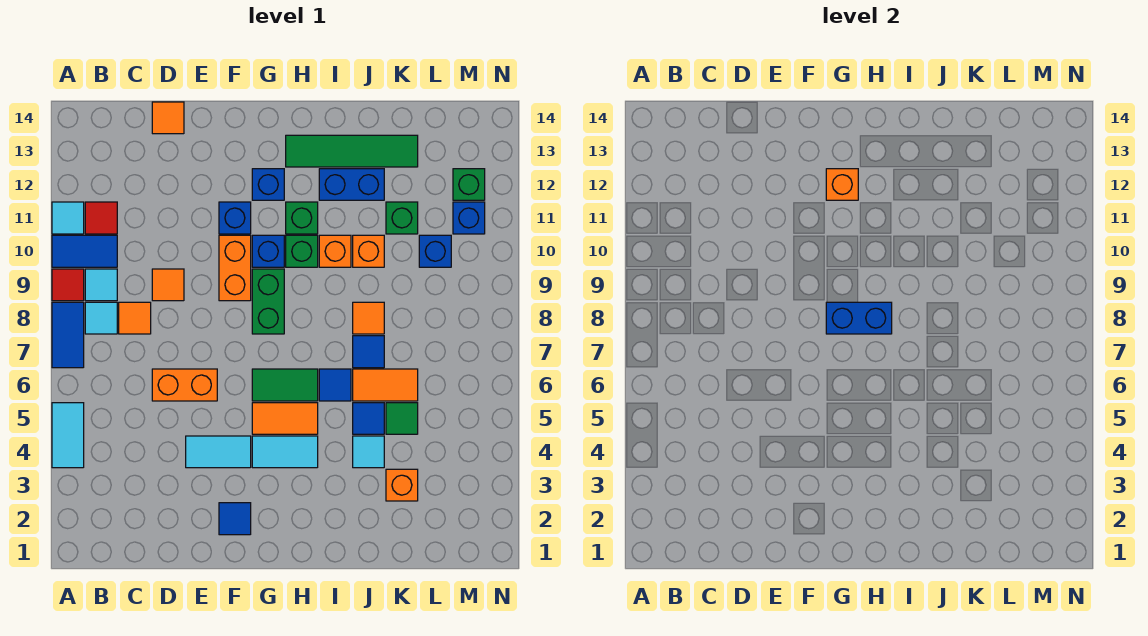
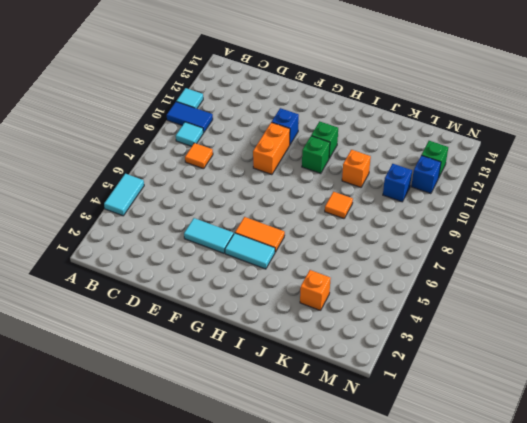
none -> blue 1x2 tile [52,302,84,368]
none -> red 1x1 tile [52,269,84,301]
none -> cyan 1x1 tile [85,302,117,334]
none -> red 1x1 tile [85,202,117,234]

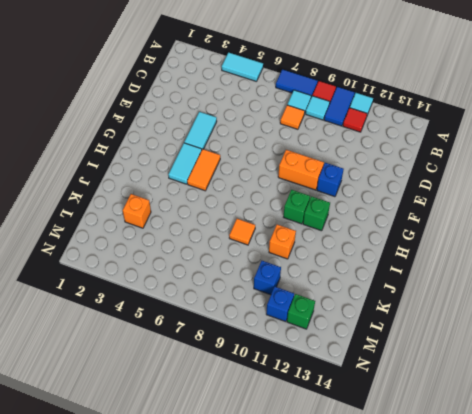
none -> orange 1x2 brick [152,369,217,401]
none -> orange 1x1 tile [152,269,184,301]
none -> orange 1x1 tile [152,102,184,134]
none -> blue 1x1 tile [219,503,251,535]

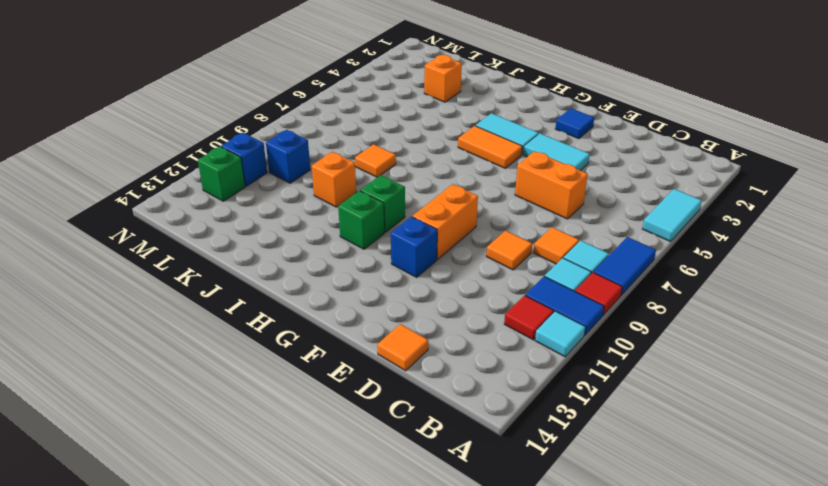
none -> green 1x2 tile [252,369,318,401]
none -> green 1x2 brick [252,269,284,334]
none -> blue 1x1 brick [252,235,284,267]
none -> blue 1x1 brick [252,169,284,200]

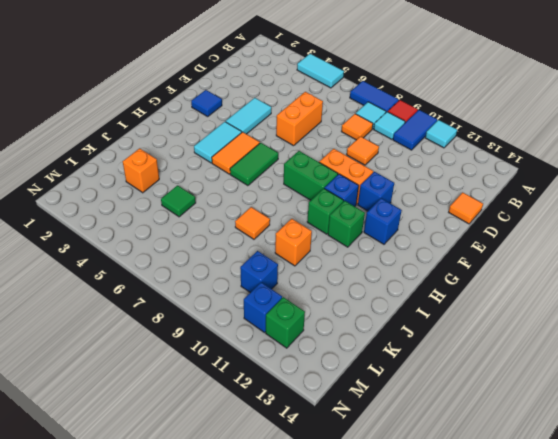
none -> red 1x1 tile [85,202,117,234]
none -> green 1x4 tile [286,135,418,167]
none -> blue 1x1 tile [319,369,351,401]
none -> orange 1x1 brick [319,235,351,267]

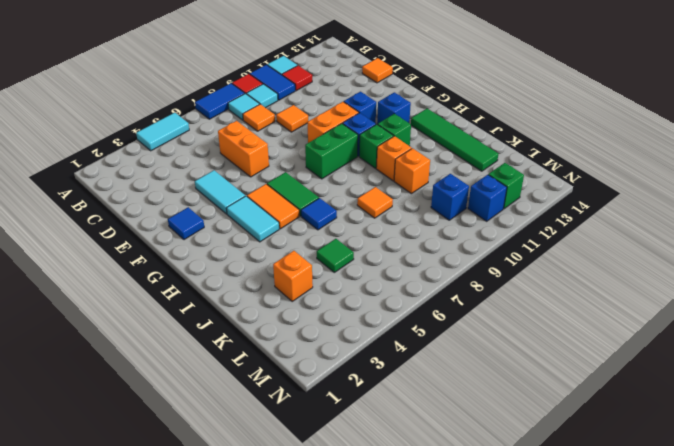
none -> blue 1x2 brick [319,169,384,200]
none -> cyan 1x1 tile [353,436,384,468]
none -> blue 1x1 tile [353,403,384,434]
none -> orange 1x2 tile [353,369,418,401]

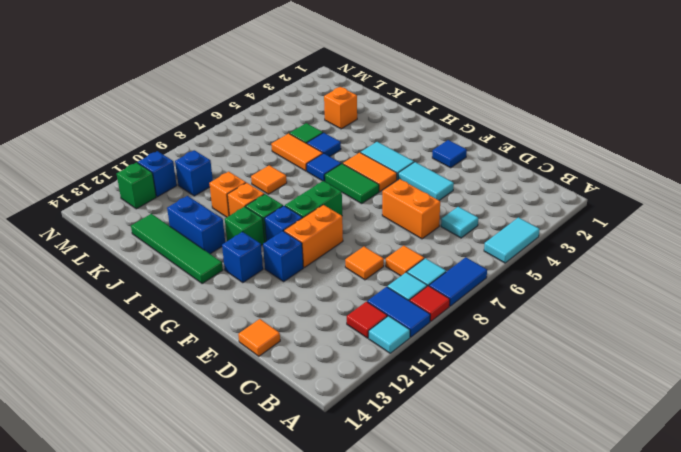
cyan 1x1 tile [441,207,478,238] -> cyan 1x1 tile moved to [353,436,384,468]
none -> blue 1x1 tile [353,336,384,368]
none -> green 1x1 brick [386,202,418,234]
none -> blue 1x2 brick [826,302,892,334]
none -> orange 1x1 brick [826,169,858,200]

